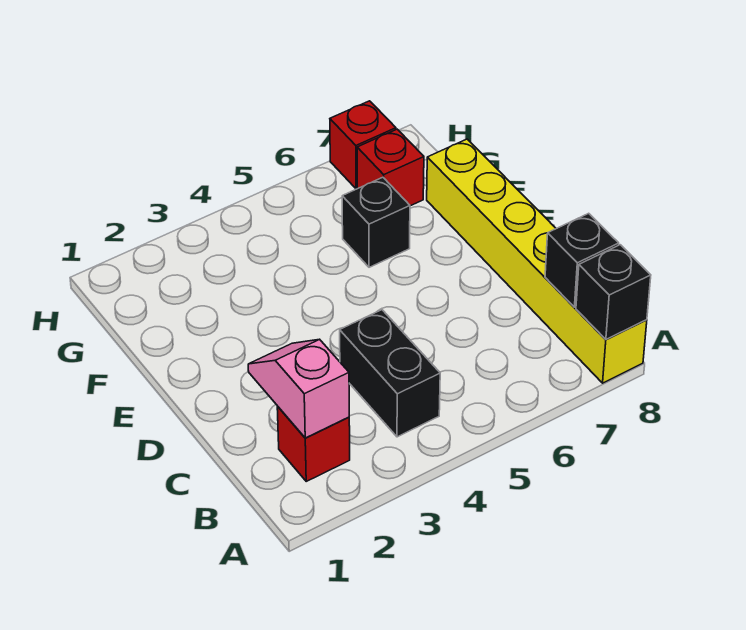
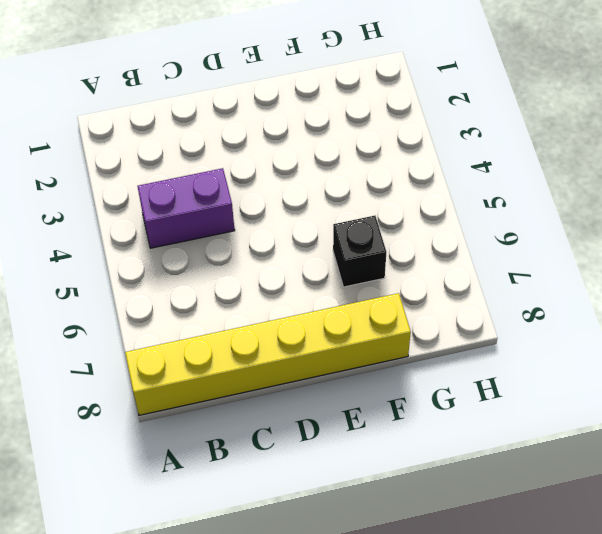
purple 1x2 brick [138,168,235,248] -> black 1x2 brick [340,310,440,437]
none -> red 1x1 brick [277,406,350,481]
none -> red 1x1 brick [357,129,424,206]

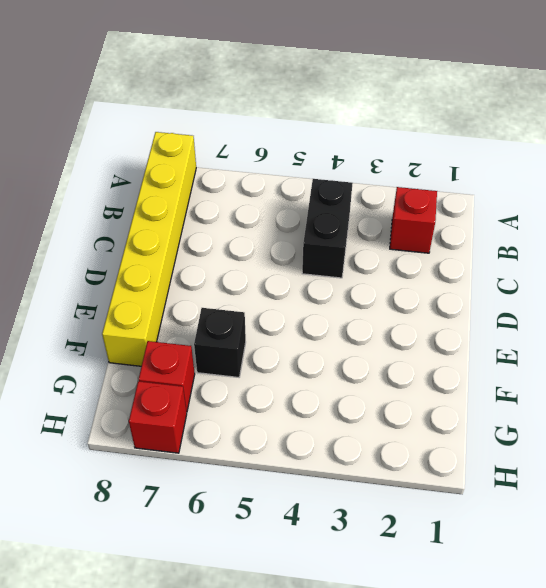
none -> black 1x1 brick [576,245,651,340]
none -> pink 1x2 slope [248,339,349,438]

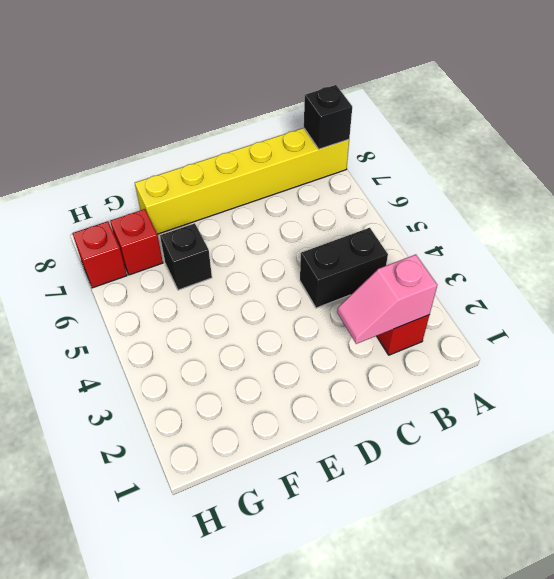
none -> black 1x1 brick [545,213,619,307]

